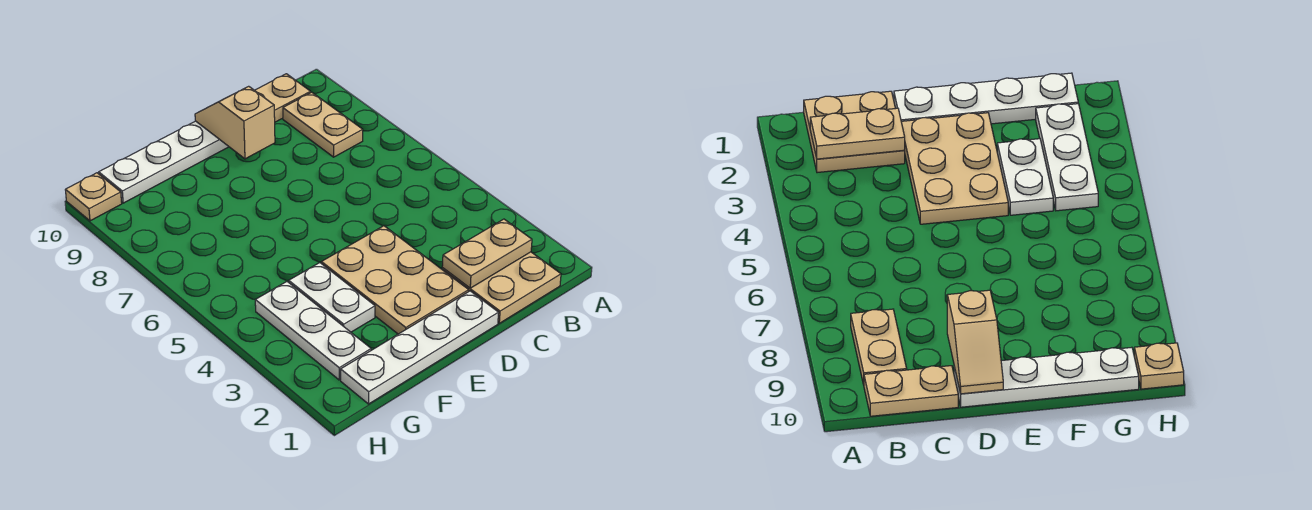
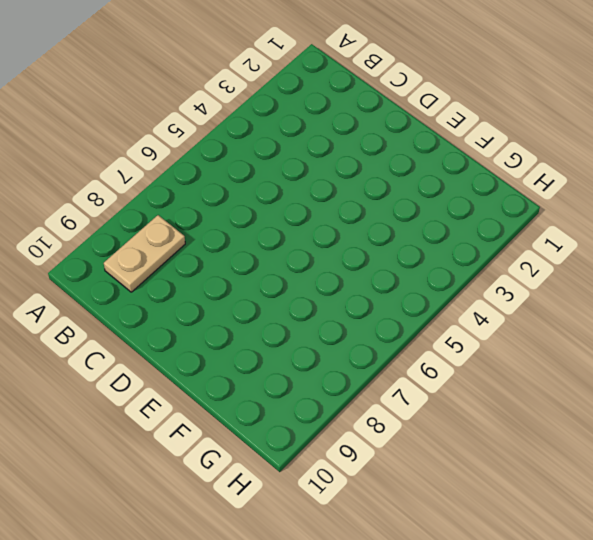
none -> tan 2x2 plate [442,252,561,323]
none -> tan 1x2 plate [255,74,311,122]

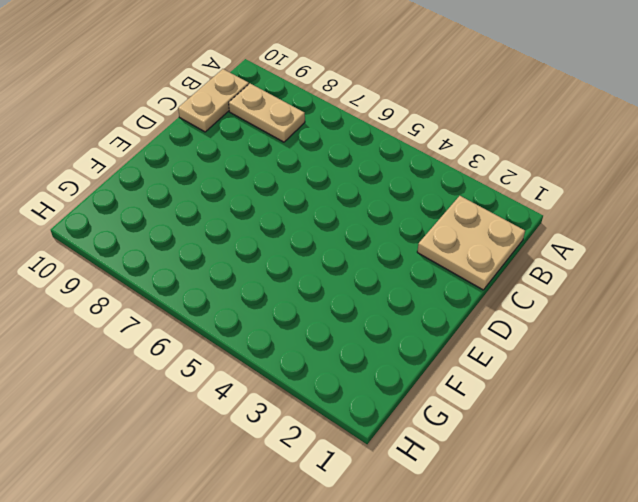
none -> white 1x4 plate [341,291,499,404]
none -> tan 2x3 plate [321,226,469,334]

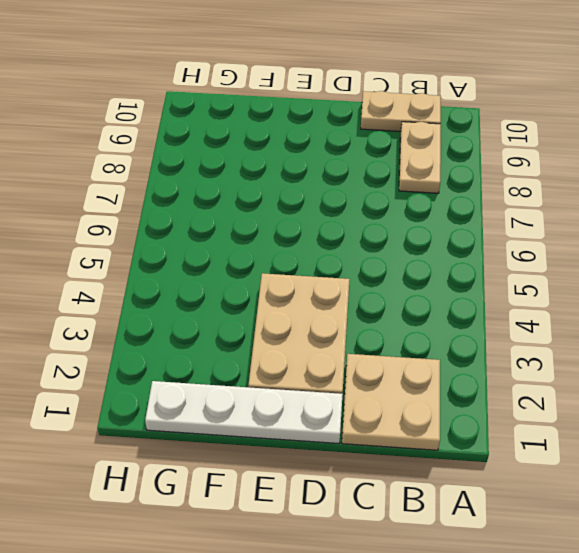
none -> white 1x4 plate [99,121,229,203]
none -> white 1x2 plate [289,263,375,332]

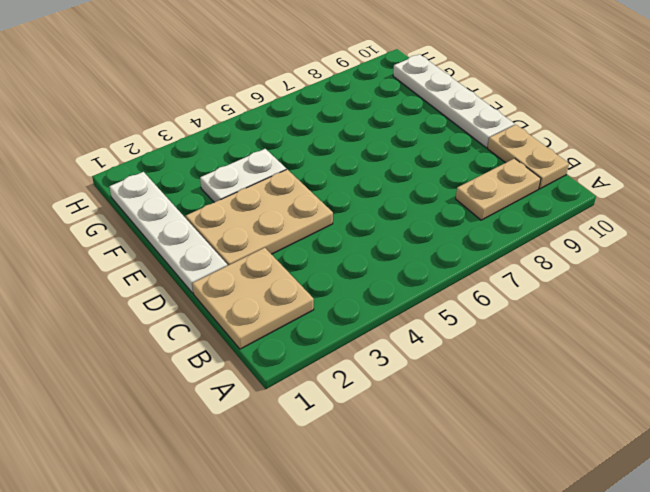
none -> white 1x3 plate [255,282,371,380]
none -> tan 1x1 plate [66,173,122,221]

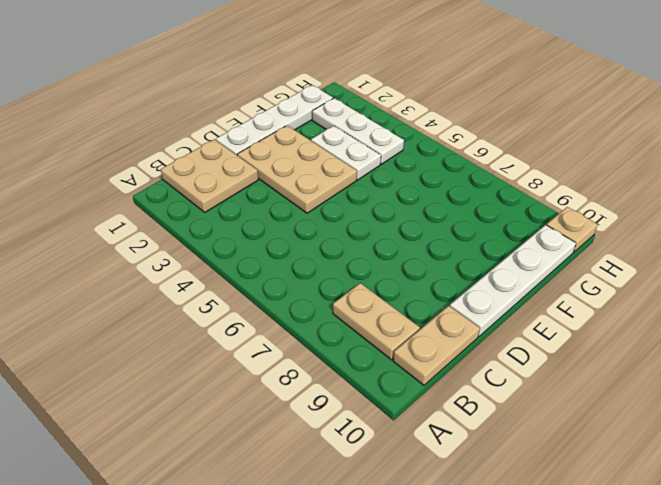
none -> tan 1x2 plate [442,219,532,288]
none -> tan 1x2 slope [195,86,275,159]

